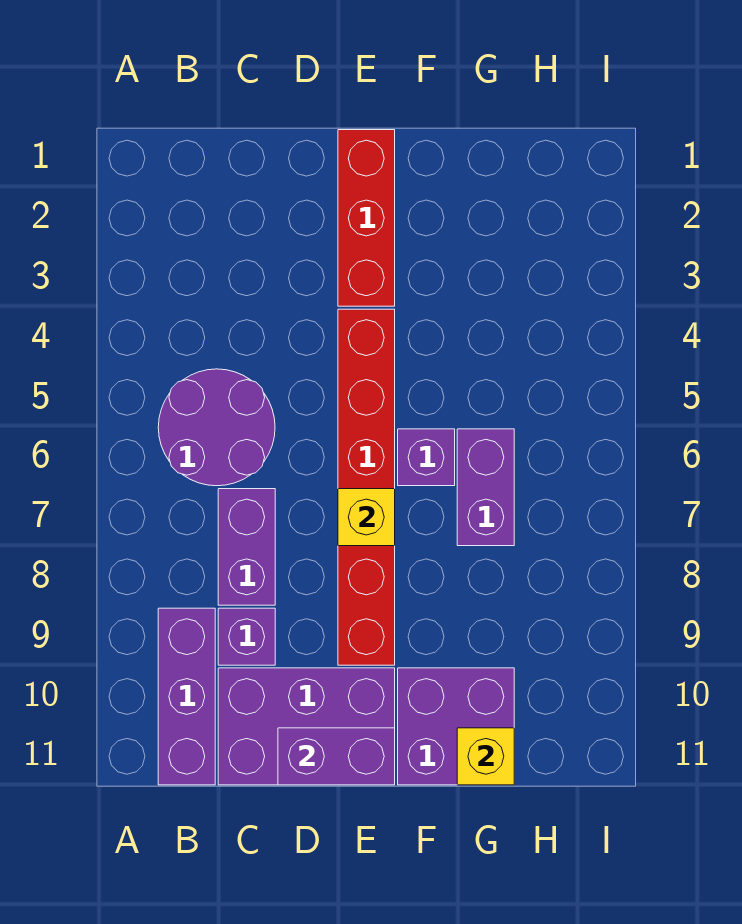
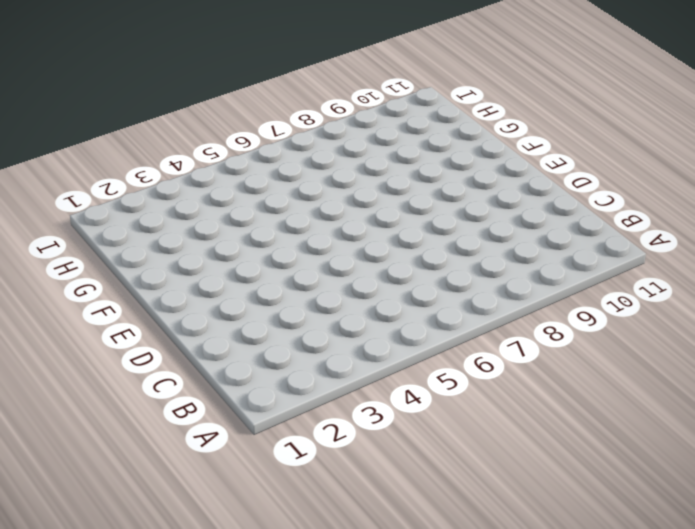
none -> purple 2x2 round brick [158,369,275,486]
none -> purple 1x3 brick [158,608,215,785]
none -> purple 1x2 brick [218,489,275,605]

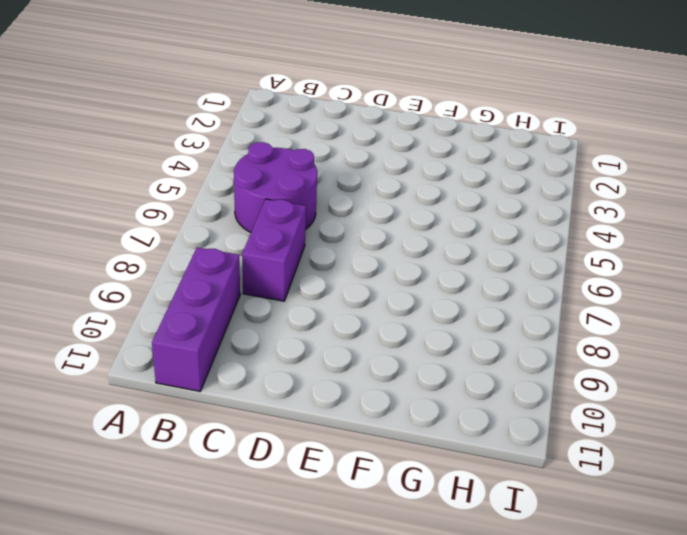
none -> purple 1x1 brick [218,608,275,665]
none -> purple 2x3 brick [218,668,395,785]
none -> red 1x3 brick [338,130,395,306]

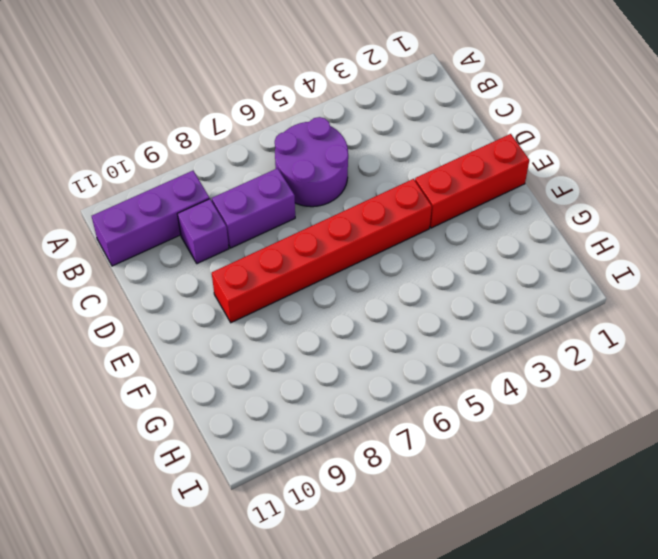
none -> purple 2x3 brick [218,668,395,785]
none -> purple 1x1 brick [398,429,455,486]
none -> purple 2x2 brick [398,668,514,785]

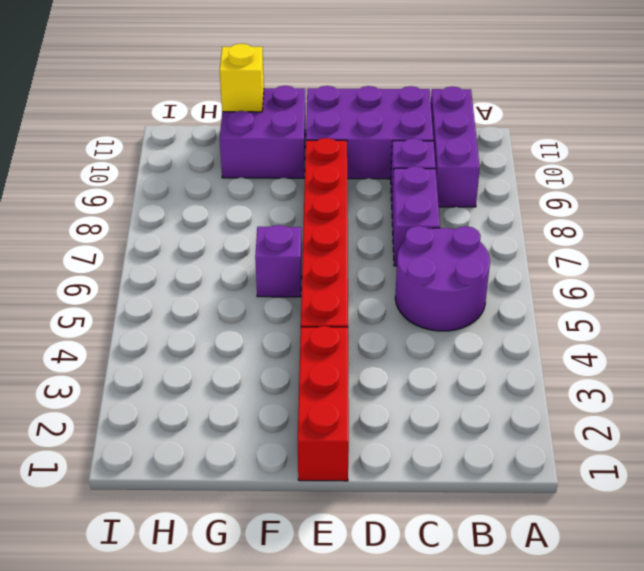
none -> purple 1x2 brick [457,429,514,546]
none -> purple 1x2 brick [278,728,395,785]
none -> yellow 1x1 brick [338,489,395,546]

